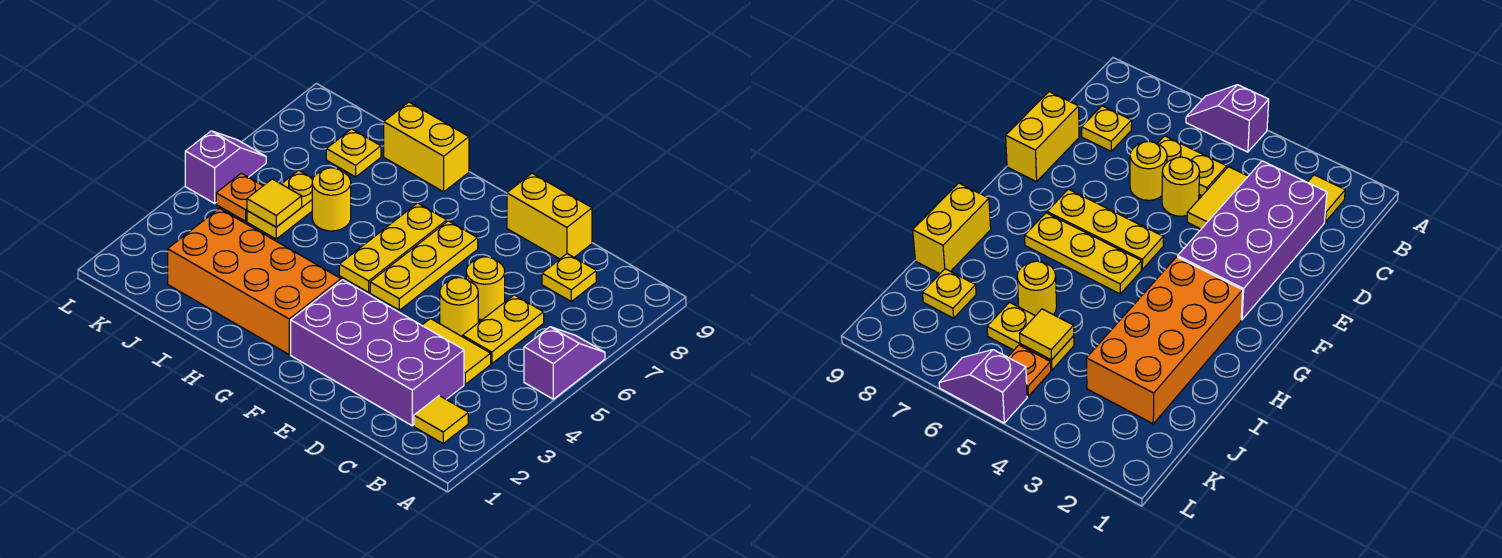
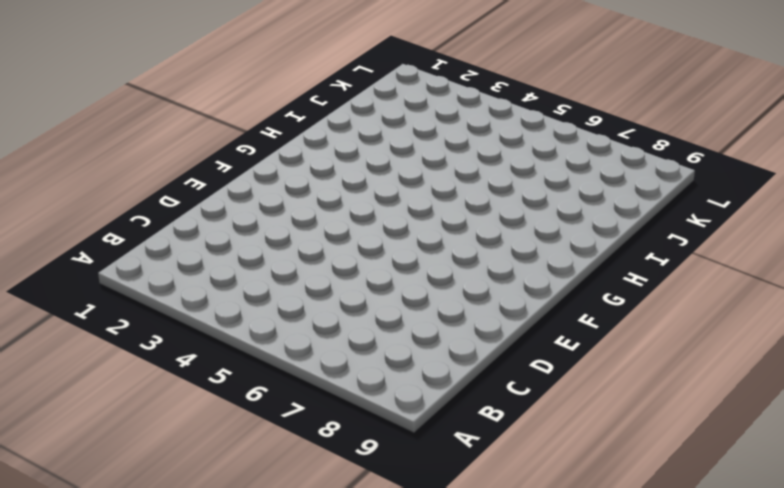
none -> purple 1x2 slope [524,327,605,399]
none -> yellow 1x1 tile [414,396,468,443]
none -> purple 2x4 brick [291,280,464,426]

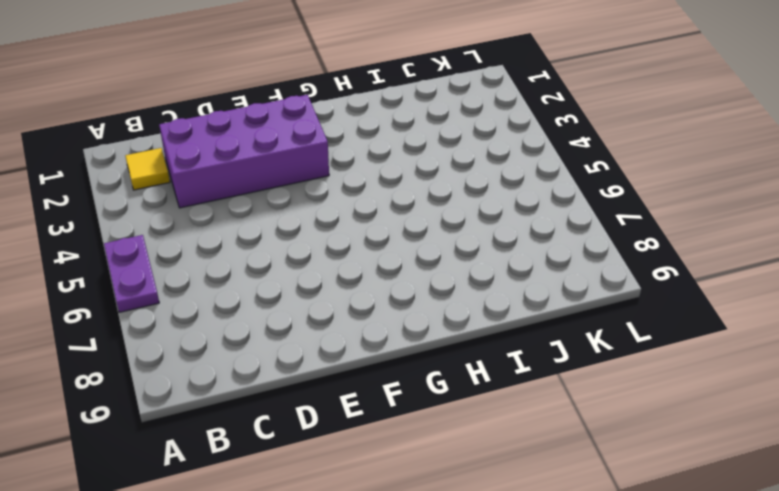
purple 1x2 plate [104,235,159,312] -> purple 1x2 slope [524,327,605,399]
none -> yellow 1x2 tile [422,319,491,384]
none -> yellow 1x2 plate [463,295,544,364]
none -> yellow 1x1 plate [542,254,596,301]

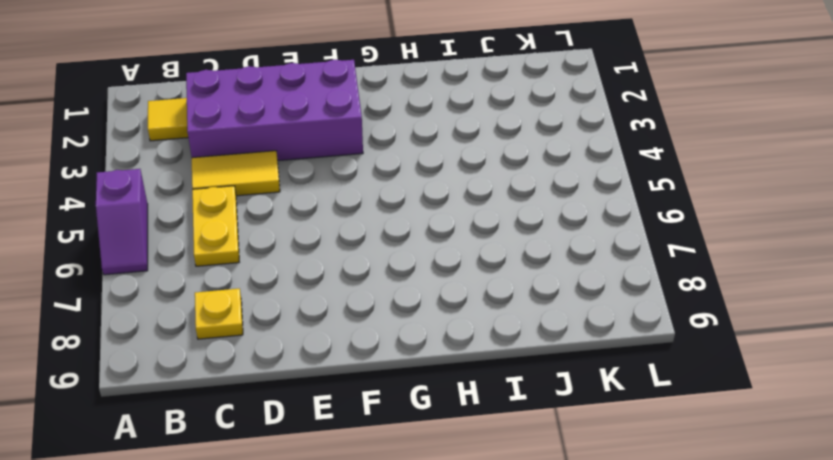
none -> yellow 1x1 round brick [440,278,478,337]
none -> yellow 1x1 round brick [466,257,505,320]
none -> yellow 1x2 brick [507,173,592,259]

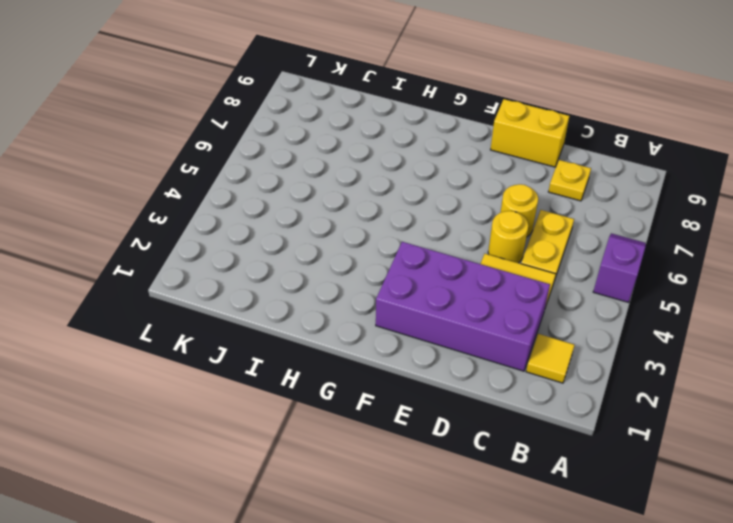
none -> yellow 1x3 plate [370,221,478,310]
none -> orange 2x4 brick [168,208,341,354]
none -> yellow 1x3 plate [339,203,447,292]

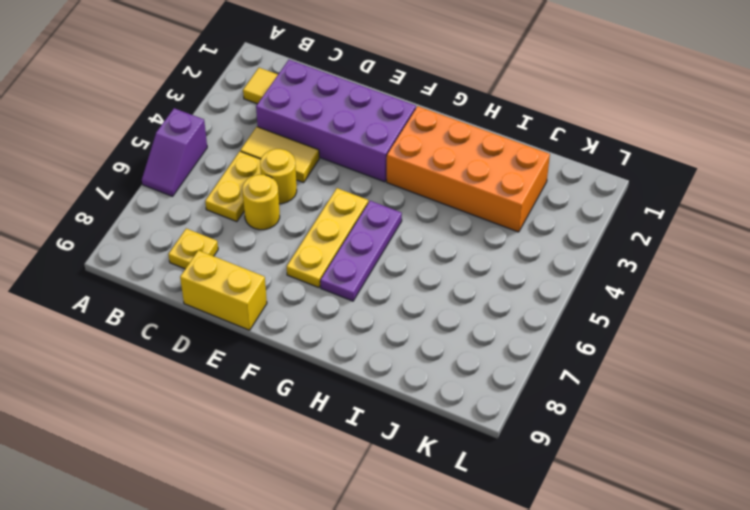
purple 1x3 plate [320,201,402,301] -> yellow 1x3 plate [339,203,447,292]
none -> yellow 1x2 brick [384,102,469,192]
none -> yellow 1x1 round brick [312,168,351,231]
none -> yellow 1x2 plate [247,170,313,239]

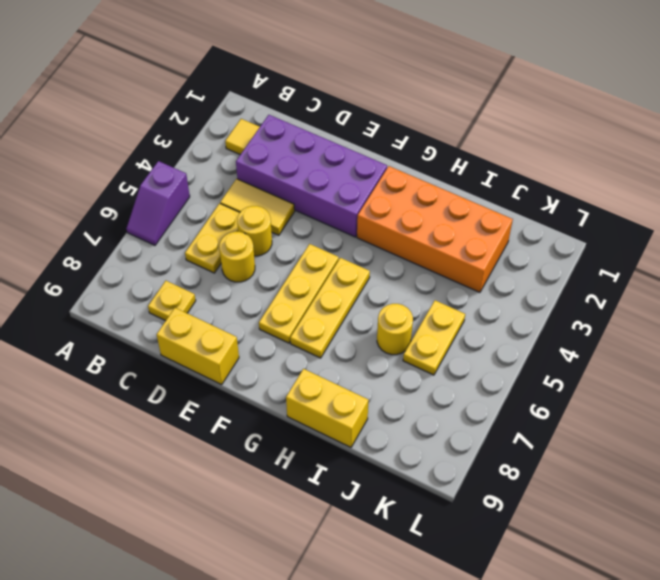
none -> yellow 1x1 plate [326,129,381,177]
none -> orange 1x1 plate [216,173,263,221]
none -> purple 1x2 slope [185,131,266,203]

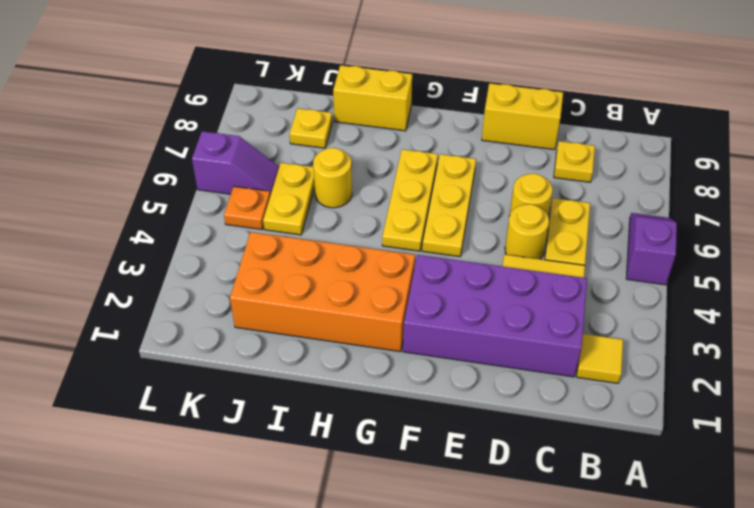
purple 1x2 slope [192,131,279,195] -> purple 1x2 slope turned to [185,131,266,203]
none -> yellow 1x1 tile [247,179,302,227]

